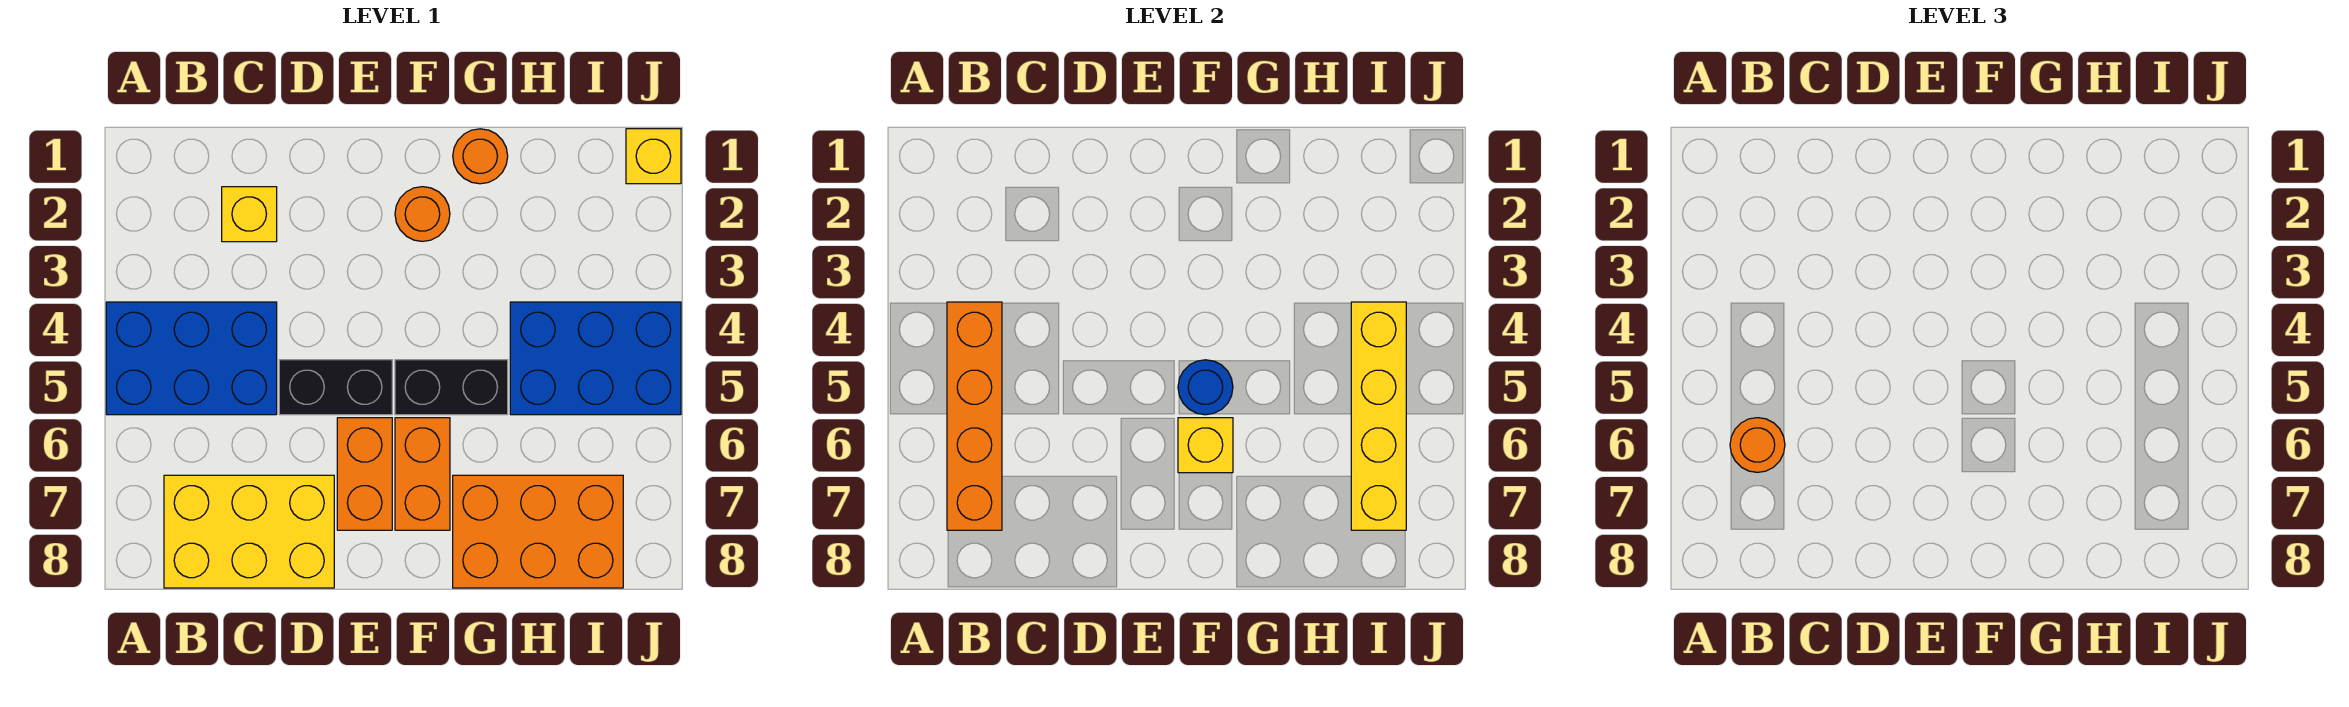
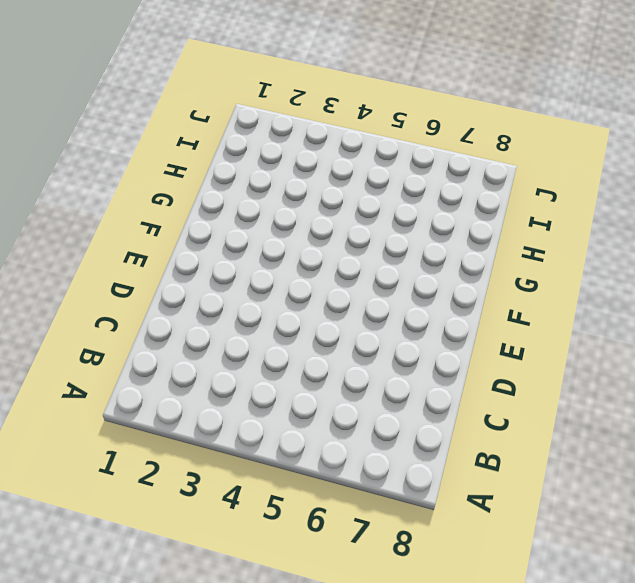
none -> blue 2x3 brick [106,302,277,415]
none -> yellow 2x3 brick [164,475,334,588]
none -> yellow 1x1 brick [222,187,277,242]

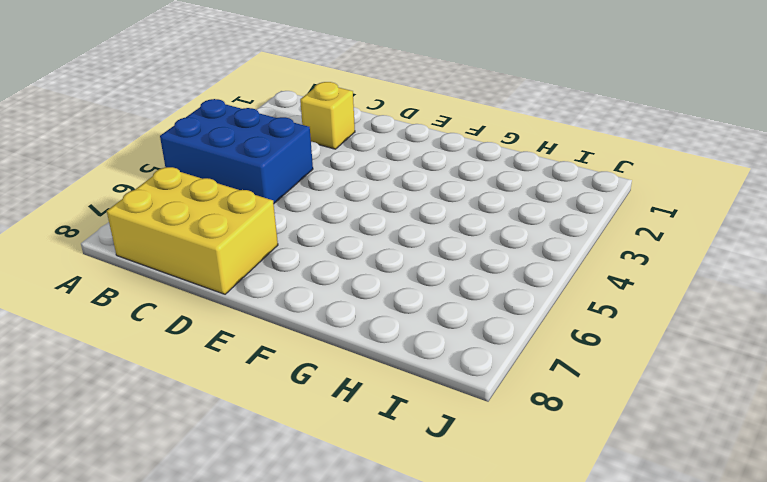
none -> black 1x2 brick [279,360,392,415]
none -> orange 1x2 brick [337,418,392,530]
none -> orange 1x1 round brick [395,187,450,241]

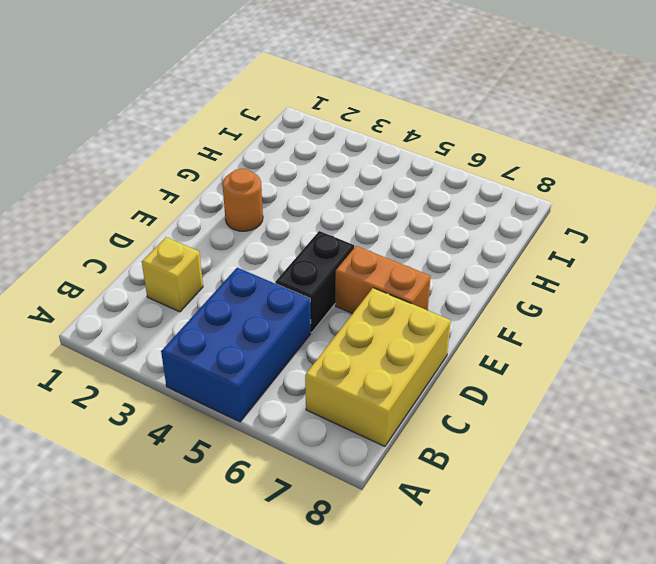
none -> black 1x2 brick [395,360,508,415]
none -> orange 1x2 brick [395,418,450,530]
none -> orange 1x1 round brick [453,129,508,184]

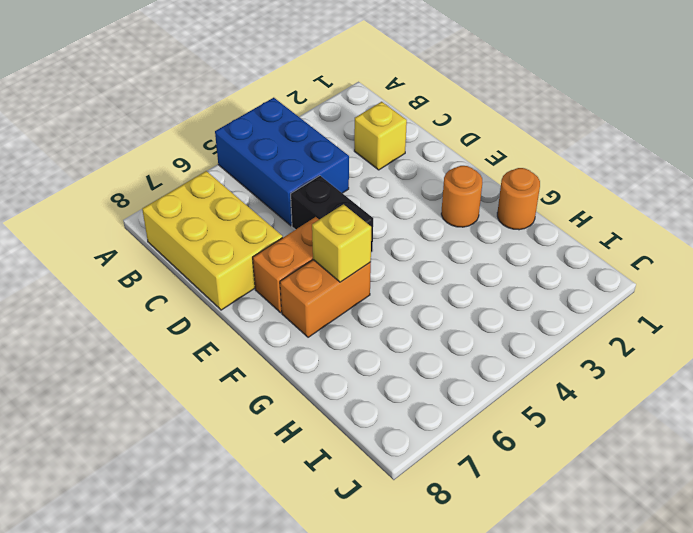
none -> black 1x2 brick [395,360,508,415]
none -> orange 2x3 brick [453,475,623,588]
none -> blue 2x3 brick [510,302,681,415]

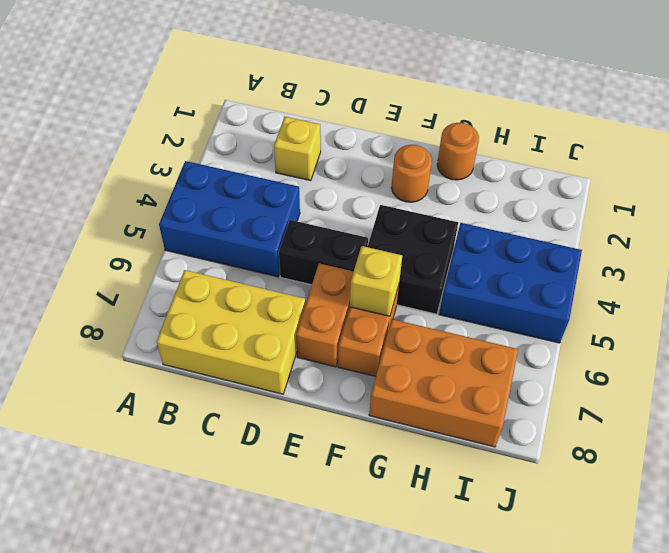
black 2x2 brick [368,205,458,314] -> black 1x2 brick [395,360,508,415]
none -> yellow 1x1 brick [626,129,681,184]
none -> orange 1x4 brick [947,302,1002,530]
none -> blue 1x1 round brick [1178,360,1233,415]

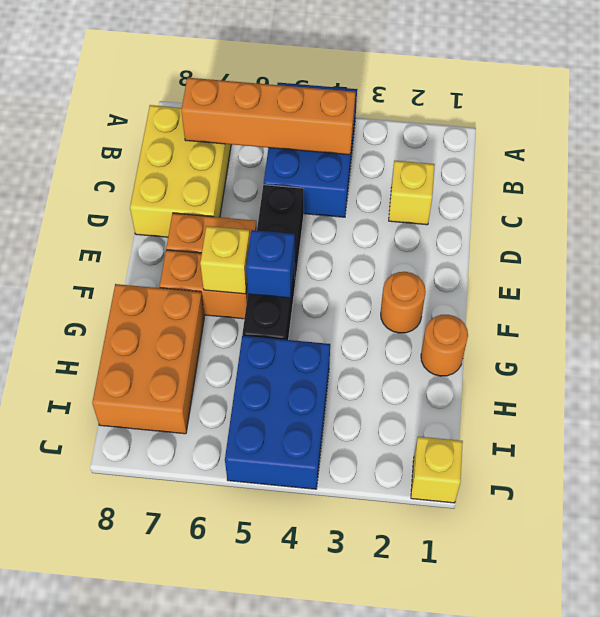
blue 1x1 brick [246,230,295,298] -> blue 1x1 round brick [1178,360,1233,415]
none -> yellow 1x4 brick [1351,302,1406,530]
none -> orange 1x1 round brick [1730,418,1785,472]

